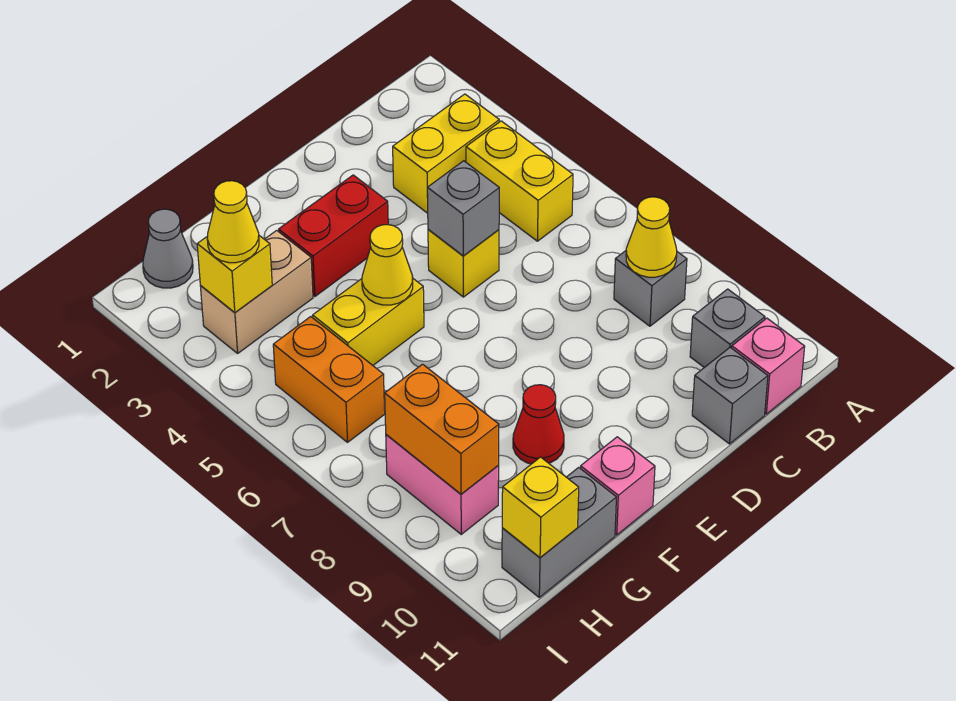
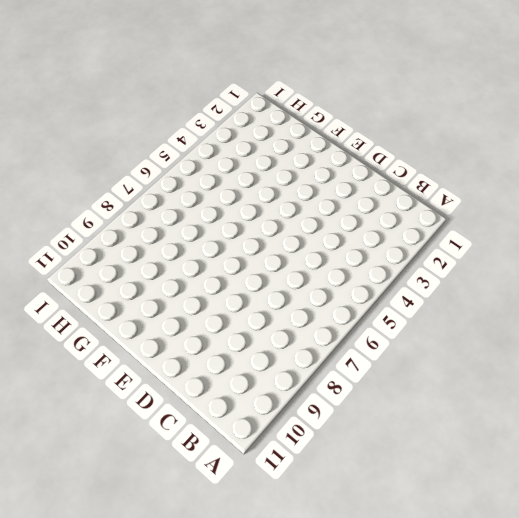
none -> yellow 1x2 brick [393,94,499,213]
none -> yellow 1x2 brick [466,121,573,241]
none -> grey 1x1 brick [614,251,687,326]

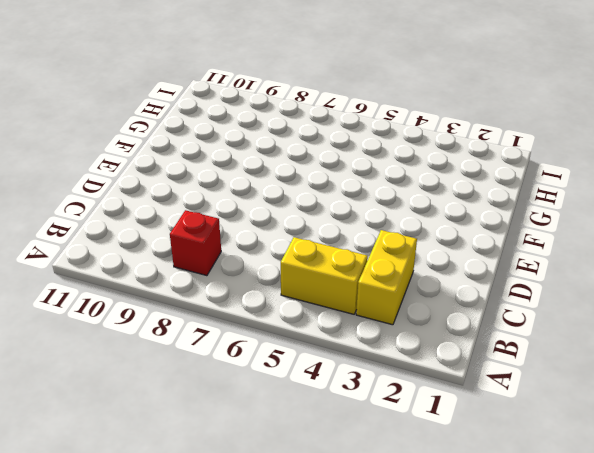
red 1x1 brick [170,210,221,276] -> grey 1x1 brick [614,251,687,326]
none -> grey 1x1 brick [690,289,765,368]
none -> pink 1x1 brick [732,318,805,414]
none -> grey 1x1 brick [692,348,768,444]

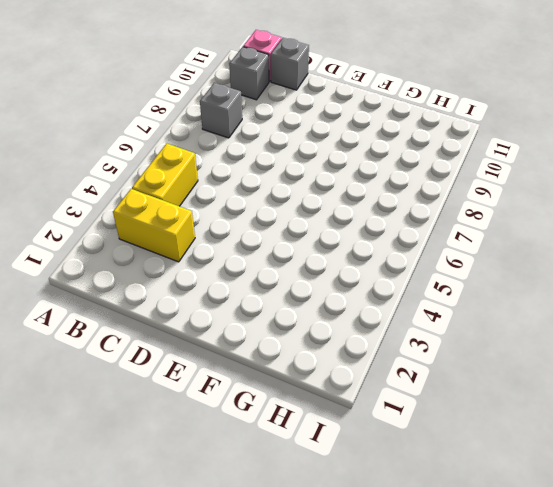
none -> yellow 1x1 brick [428,229,499,297]
none -> red 1x2 brick [279,175,388,296]
none -> yellow 1x2 brick [313,279,424,365]

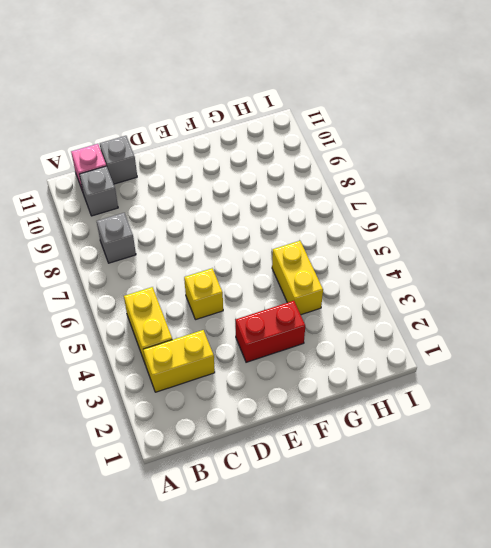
yellow 1x2 brick [272,241,323,315] -> yellow 1x2 brick turned to [313,279,424,365]
none -> red 1x1 cone [513,385,564,464]
none -> pink 1x1 brick [580,437,655,535]
none -> tan 1x2 brick [200,230,313,353]

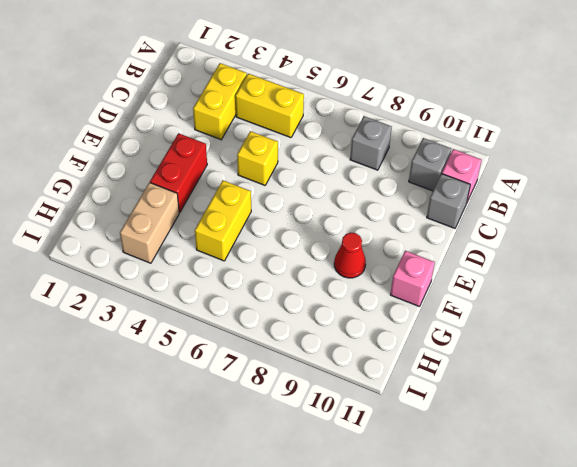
none -> grey 1x2 brick [502,467,617,597]
none -> grey 1x1 cone [143,209,193,288]
none -> orange 1x2 brick [273,317,385,442]

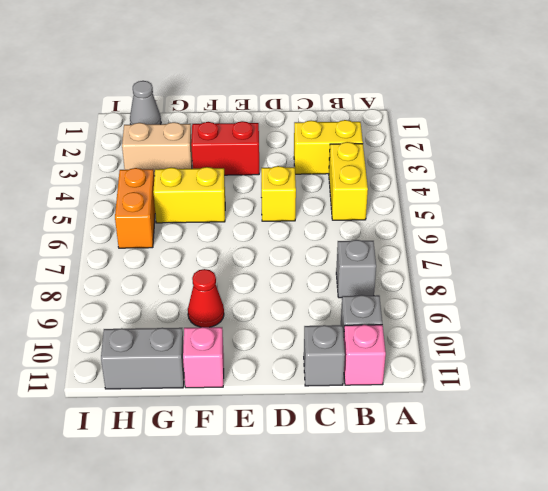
none -> pink 1x2 brick [386,435,499,534]
none -> yellow 1x1 cone [626,197,677,277]
none -> grey 1x1 brick [427,161,499,256]

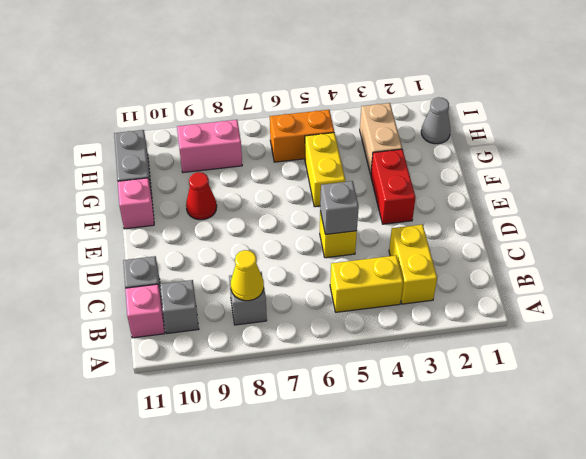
none -> yellow 1x1 cone [362,225,413,305]
none -> yellow 1x1 brick [197,236,272,313]
none -> orange 1x2 brick [385,364,499,494]

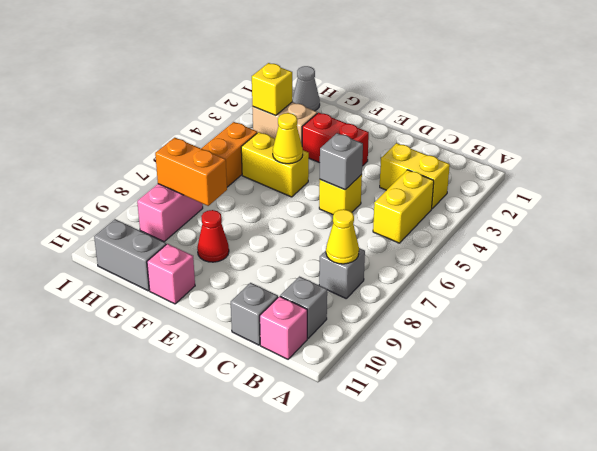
orange 1x2 brick [155,138,227,206] -> orange 1x2 brick turned to [385,364,499,494]
none -> yellow 1x1 brick [502,457,579,558]
none -> yellow 1x1 cone [207,181,259,263]

